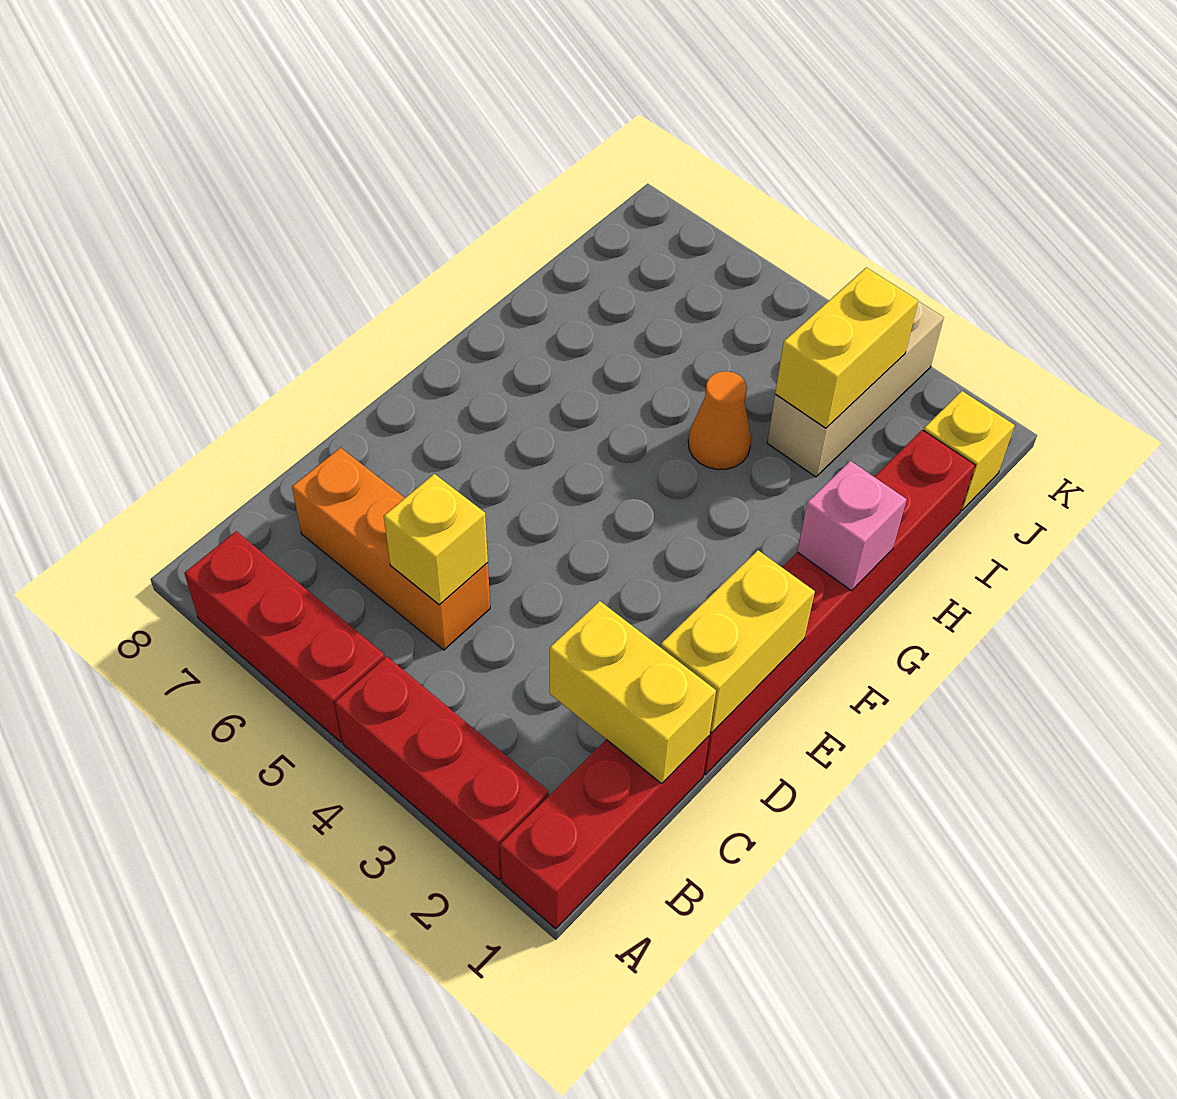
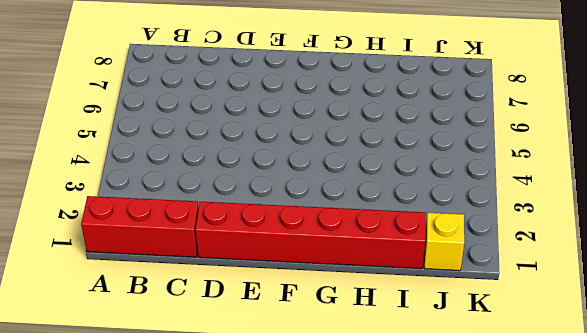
none -> red 1x3 brick [335,656,549,880]
none -> red 1x3 brick [184,531,385,742]
none -> orange 1x3 brick [292,448,490,650]

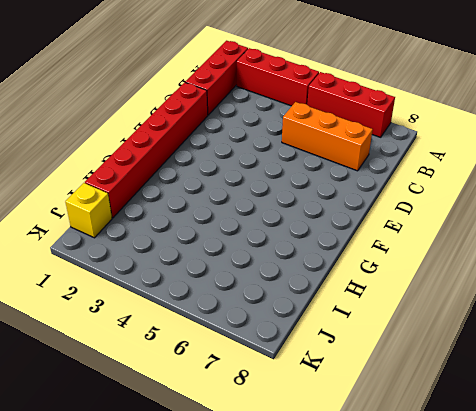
none -> orange 1x1 cone [688,371,751,470]
none -> tan 1x3 brick [767,301,944,477]
none -> yellow 1x2 brick [550,601,716,784]

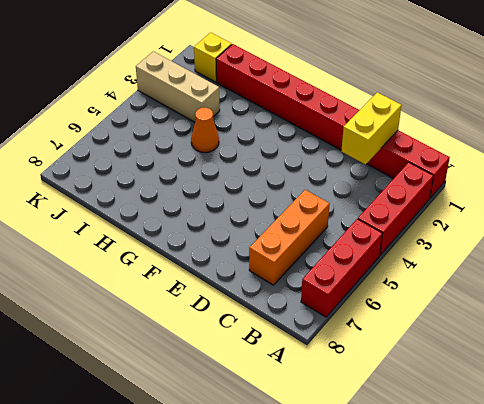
none -> yellow 1x1 brick [384,474,488,605]
none -> yellow 1x2 brick [661,550,815,733]
none -> pink 1x1 brick [797,461,907,591]

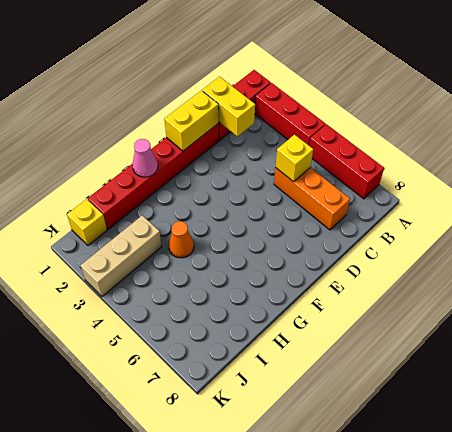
pink 1x1 cone [133,139,158,177] -> pink 1x1 brick [797,461,907,591]
none -> yellow 1x2 brick [775,268,918,428]

